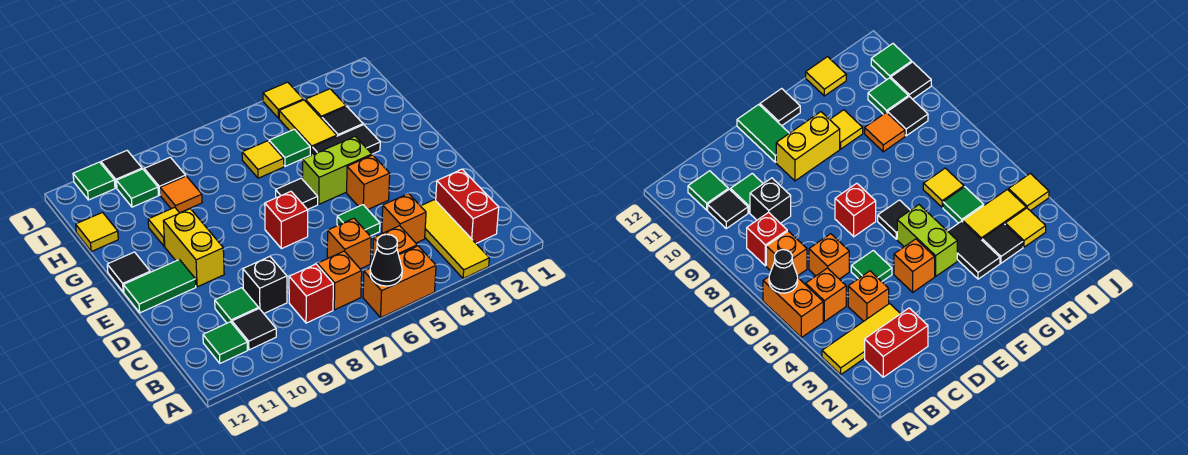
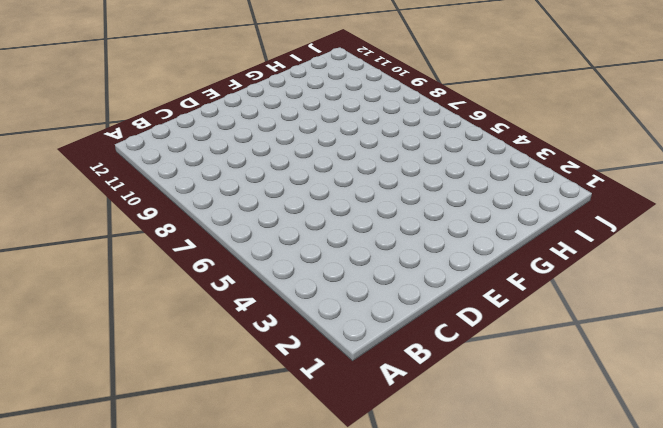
none -> yellow 1x3 tile [421,200,489,279]
none -> orange 1x2 brick [363,246,436,317]
none -> red 1x2 brick [436,169,499,243]
none -> orange 1x1 brick [373,226,417,259]

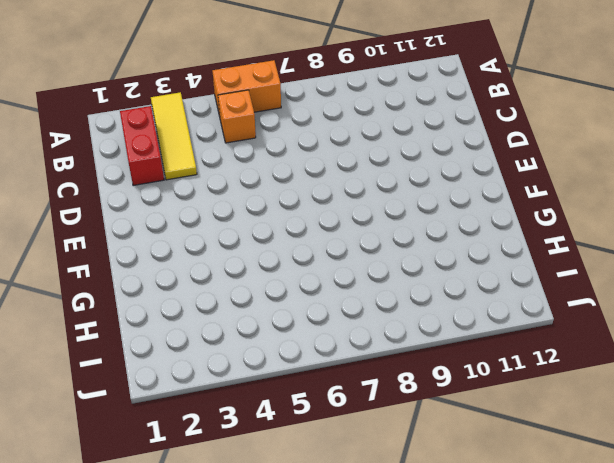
none -> orange 1x1 brick [318,251,362,310]
none -> red 1x1 brick [289,264,333,323]
none -> black 1x1 tile [232,309,276,350]
none -> green 1x1 tile [203,322,247,363]

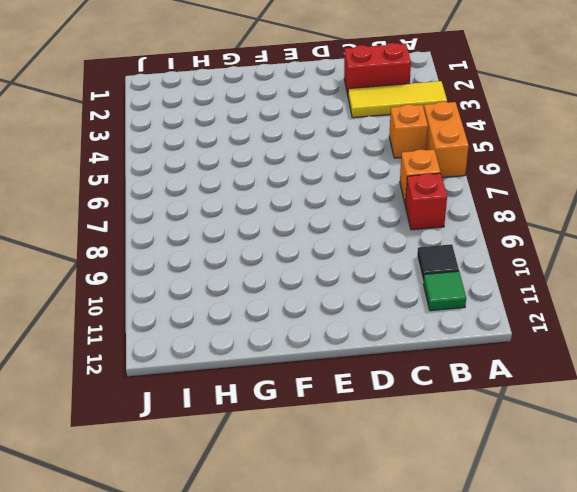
none -> orange 1x1 brick [382,193,426,243]
none -> orange 1x1 brick [327,218,371,269]
none -> black 1x1 brick [243,256,287,313]
none -> green 1x1 tile [215,288,259,323]

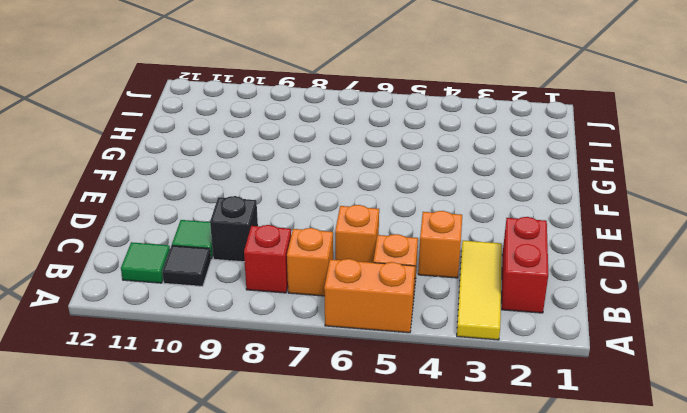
none -> green 1x1 tile [337,205,380,236]
none -> orange 1x1 brick [347,155,390,209]
none -> red 1x1 brick [265,191,308,249]
none -> yellow 1x2 brick [163,209,224,287]

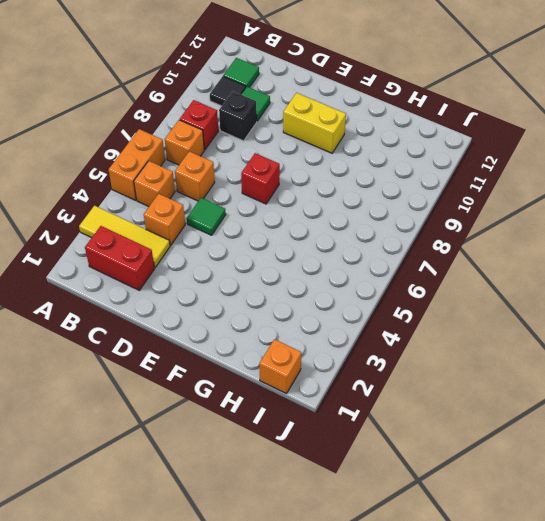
orange 1x1 brick [259,339,301,394] -> orange 1x1 brick moved to [347,155,390,209]
none -> green 1x2 tile [123,260,196,313]
none -> lime 1x2 brick [303,137,372,204]
none -> black 1x1 tile [276,178,318,210]
none -> black 1x1 tile [107,252,150,292]

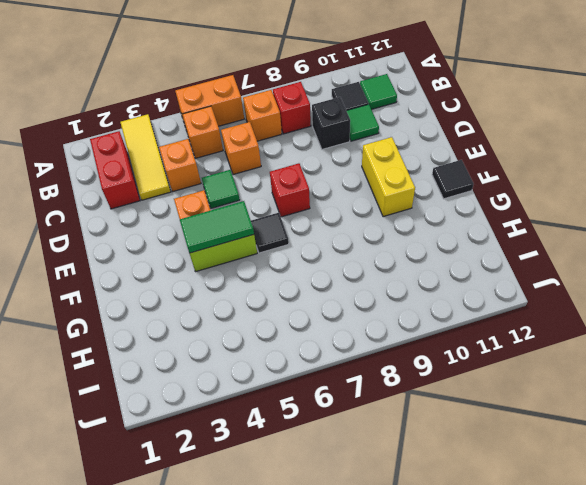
green 1x2 tile [180,201,254,253] -> green 1x2 tile moved to [123,260,196,313]
none -> black 1x2 tile [312,125,380,155]
none -> yellow 1x1 tile [148,207,179,246]
none -> black 1x1 tile [322,107,363,136]
none -> yellow 1x2 tile [279,100,337,154]

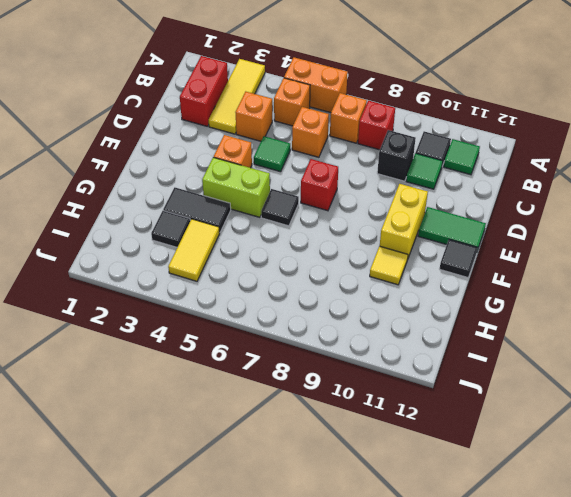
none -> green 1x1 tile [269,129,310,166]
none -> yellow 1x1 tile [242,141,284,178]
none -> orange 1x1 tile [160,176,202,213]
none -> yellow 1x1 tile [76,212,118,251]

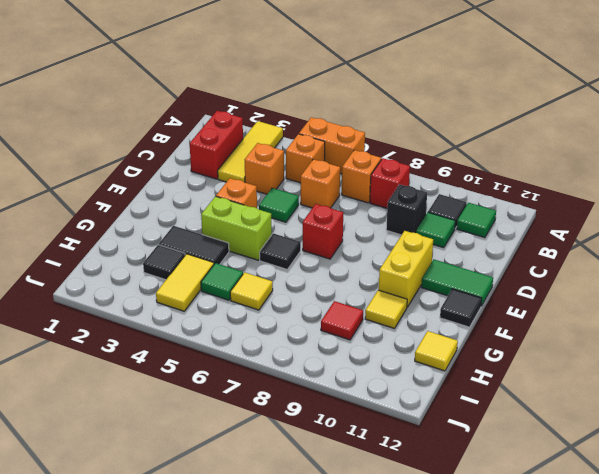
red 1x1 tile [321,301,363,340] -> orange 1x1 tile [160,176,202,213]
none -> yellow 1x1 tile [305,89,346,119]
none -> black 1x1 tile [144,157,186,195]
none -> green 1x1 tile [117,169,158,207]
none -> yellow 1x1 tile [263,82,303,118]

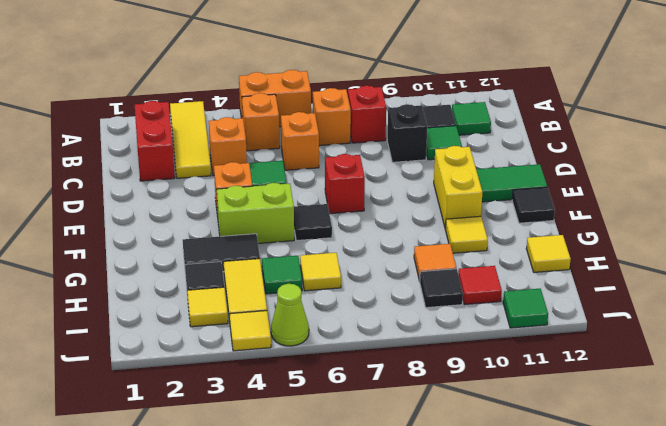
red 1x1 tile [458,266,502,305] -> green 1x1 tile [117,169,158,207]
lime 1x1 cone [271,284,309,346] -> none
none -> black 1x1 tile [101,151,142,188]
none -> black 1x1 cone [370,234,402,286]

